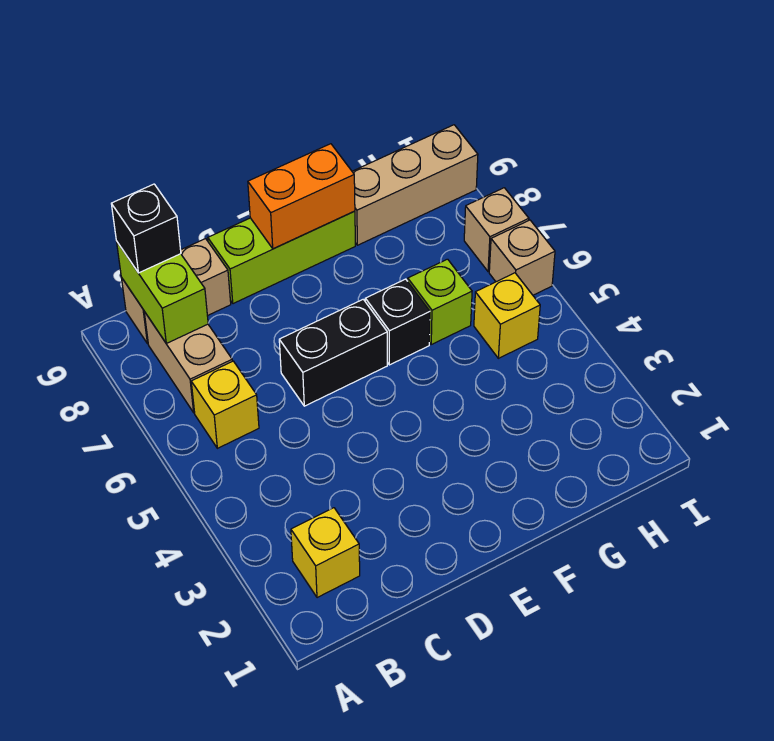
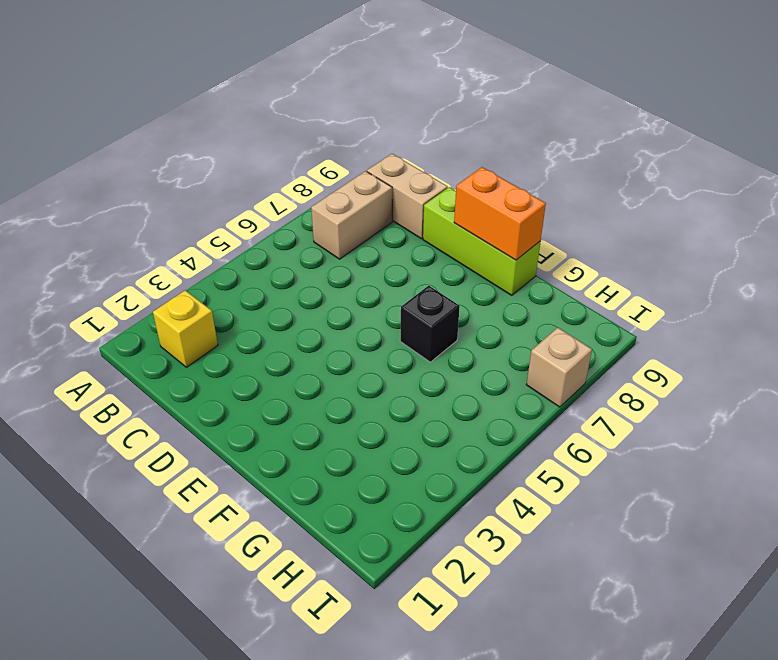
none -> yellow 1x1 brick [191,361,259,448]
none -> black 1x2 brick [279,299,387,406]
none -> lime 1x1 brick [408,259,472,344]

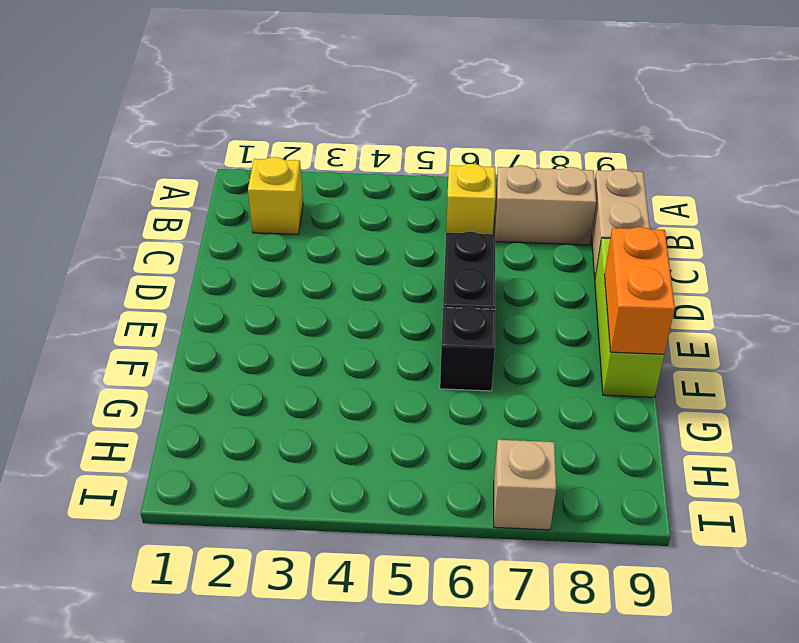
none -> lime 1x1 brick [408,259,472,344]
none -> tan 1x3 brick [352,125,478,245]
none -> yellow 1x1 brick [474,273,540,358]

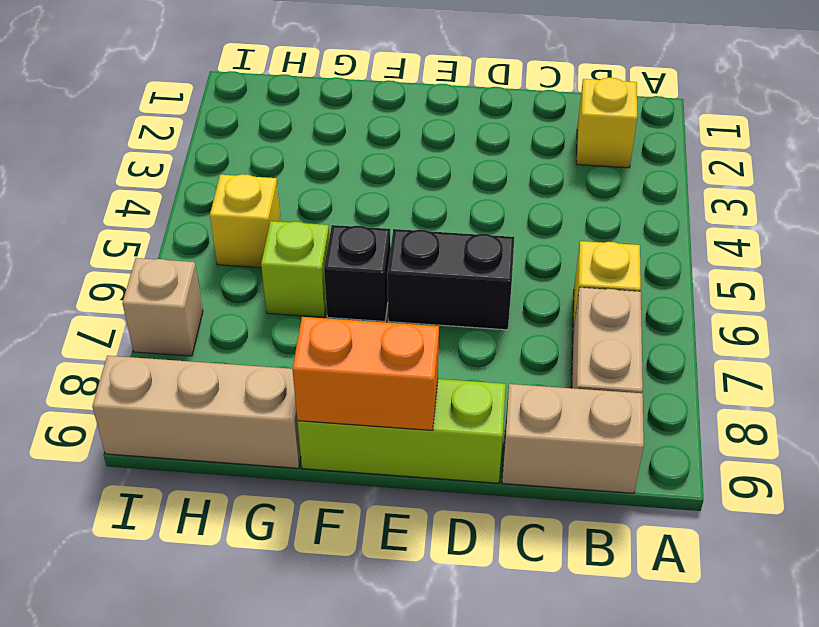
none -> tan 1x1 brick [489,220,555,295]
none -> lime 1x2 brick [117,242,208,343]
none -> black 1x1 brick [111,184,181,273]

